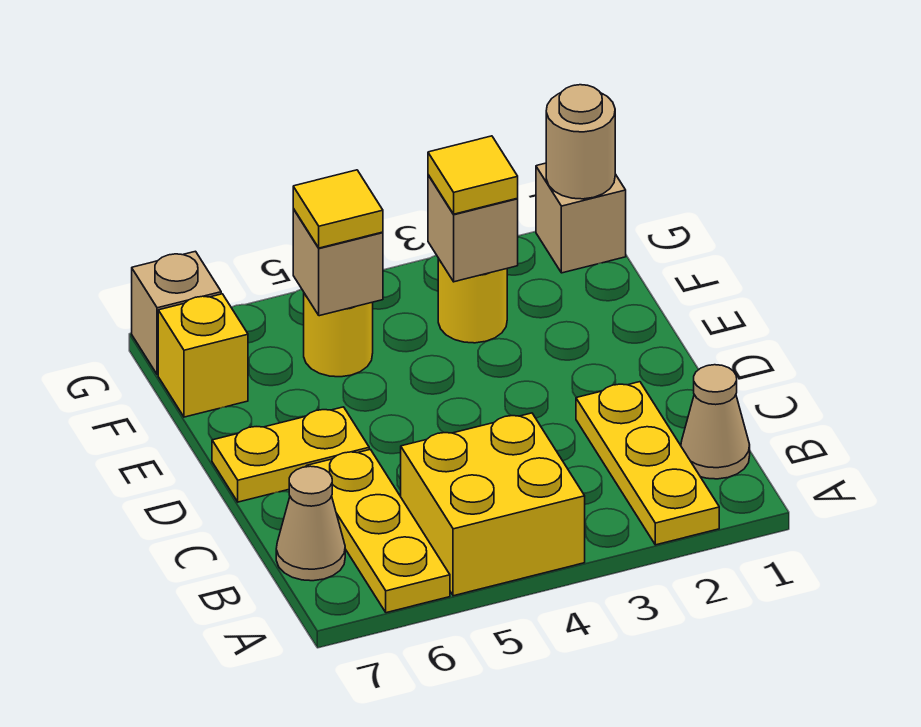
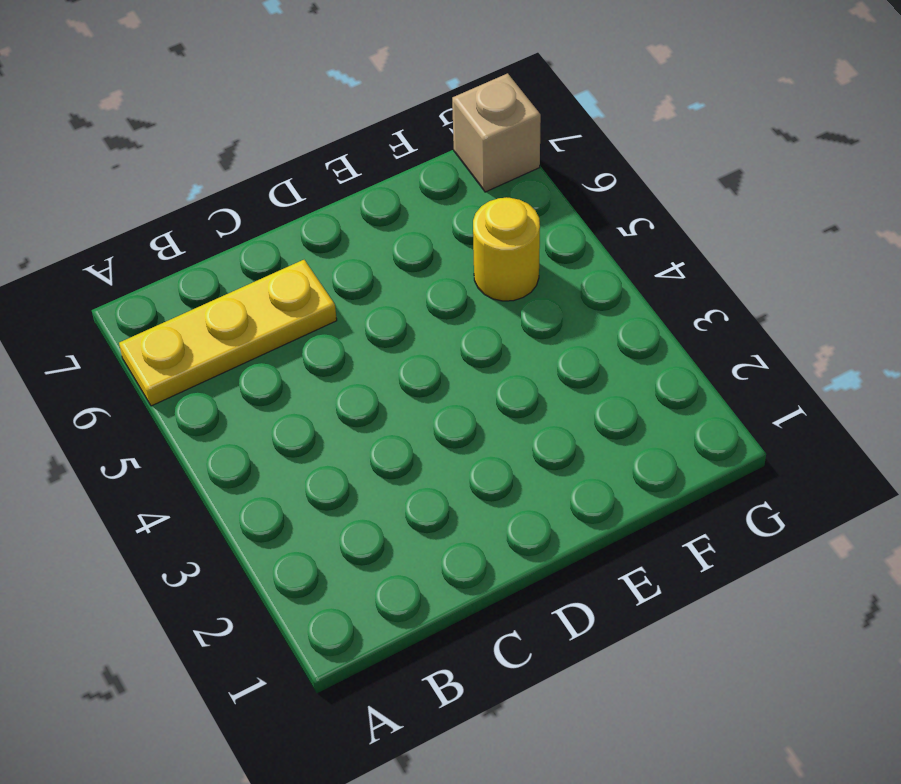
none -> yellow 1x3 plate [576,382,719,545]
none -> yellow 2x2 brick [401,413,585,596]
none -> tan 1x1 cone [681,365,750,479]

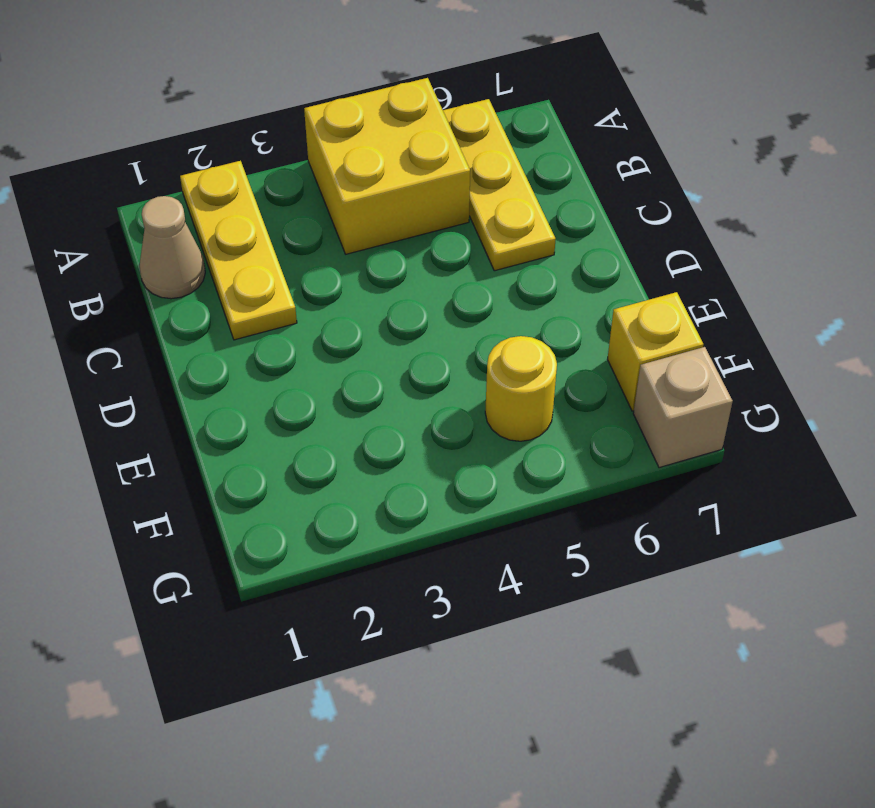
none -> tan 1x1 cone [276,466,345,581]
none -> yellow 1x2 plate [212,407,369,502]
none -> yellow 1x1 round brick [438,258,507,343]

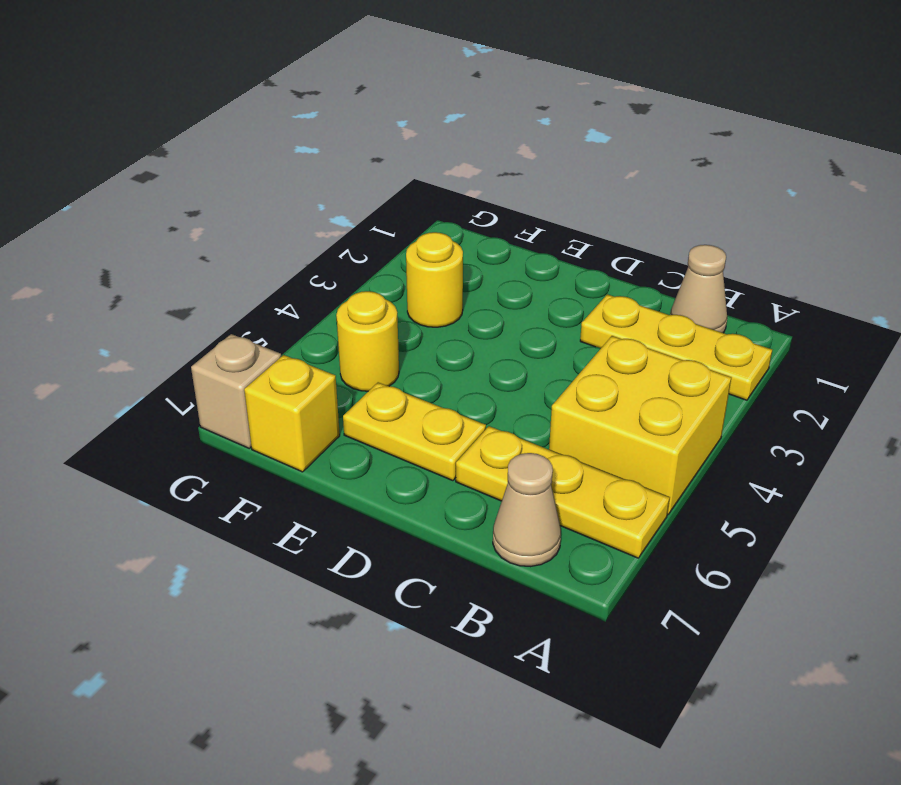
yellow 1x2 plate [343,382,486,481] -> yellow 1x2 plate turned to [212,407,369,502]
none -> tan 1x1 brick [536,163,626,273]
none -> tan 1x1 brick [428,175,518,282]
none -> tan 1x1 brick [293,208,383,316]

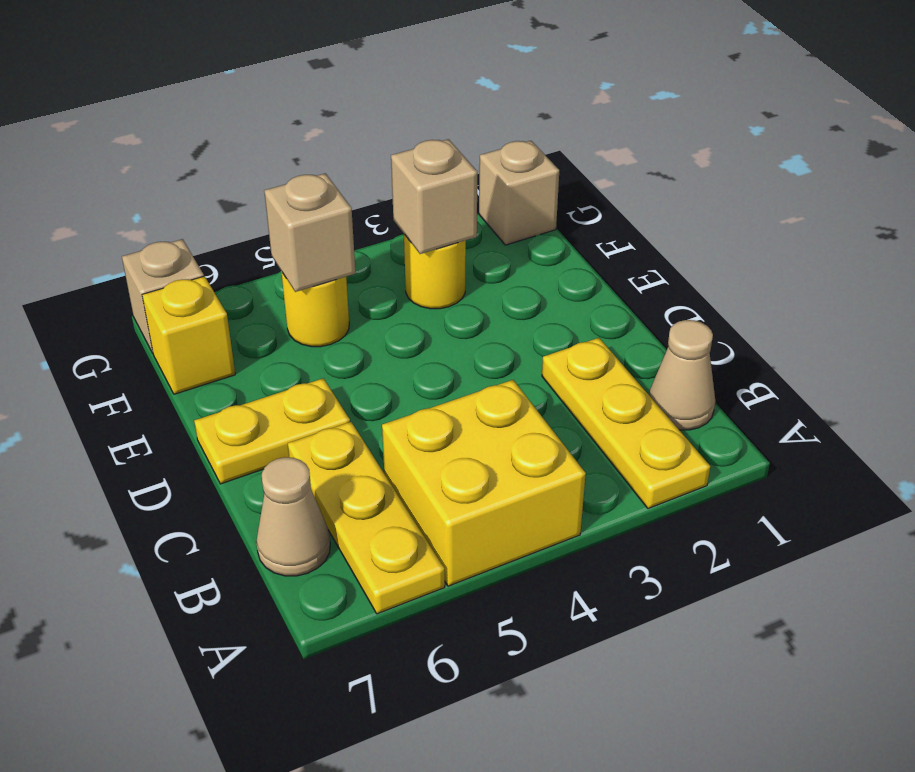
none -> tan 1x1 round brick [546,85,615,199]
none -> yellow 1x1 tile [428,136,518,214]
none -> yellow 1x1 tile [293,170,383,248]

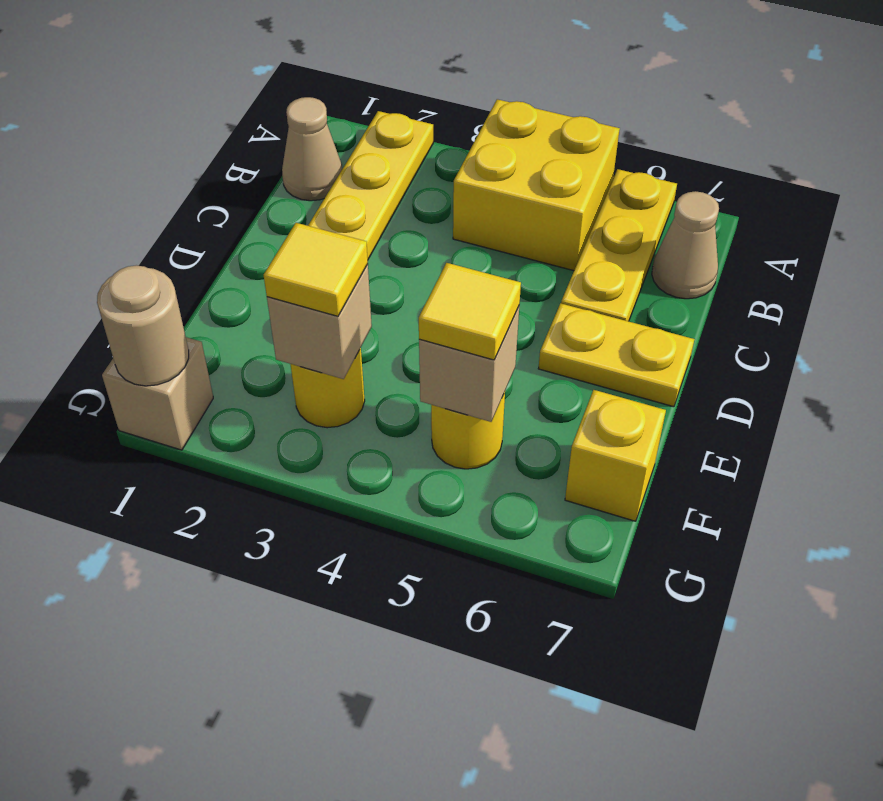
none -> tan 1x1 brick [132,251,221,375]

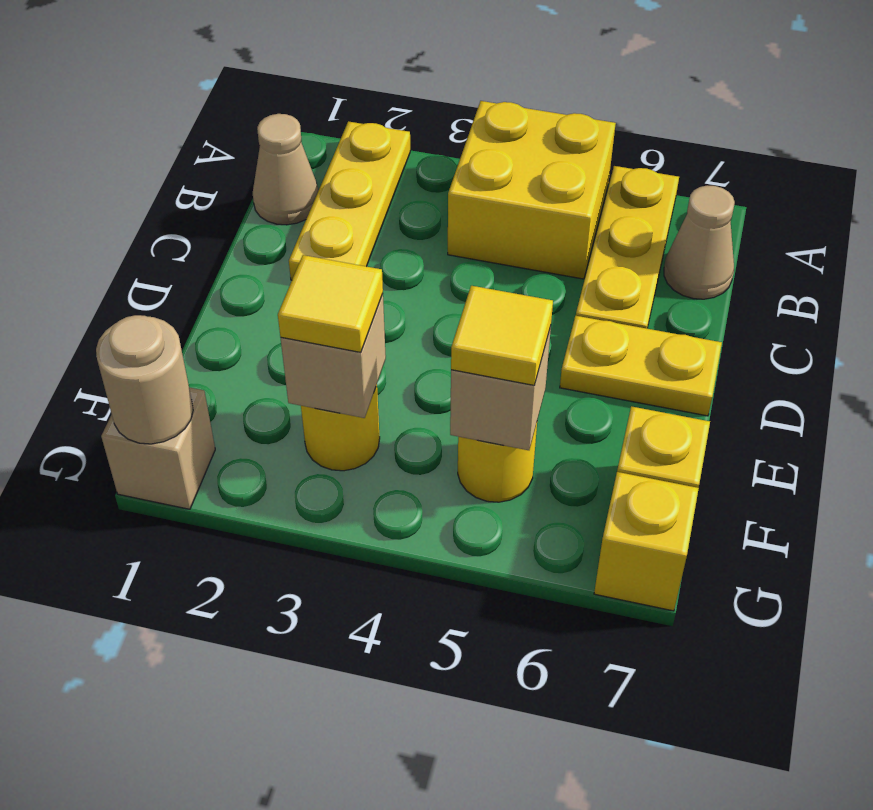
yellow 1x1 brick [594,472,699,611] -> tan 1x1 brick [132,251,221,375]

